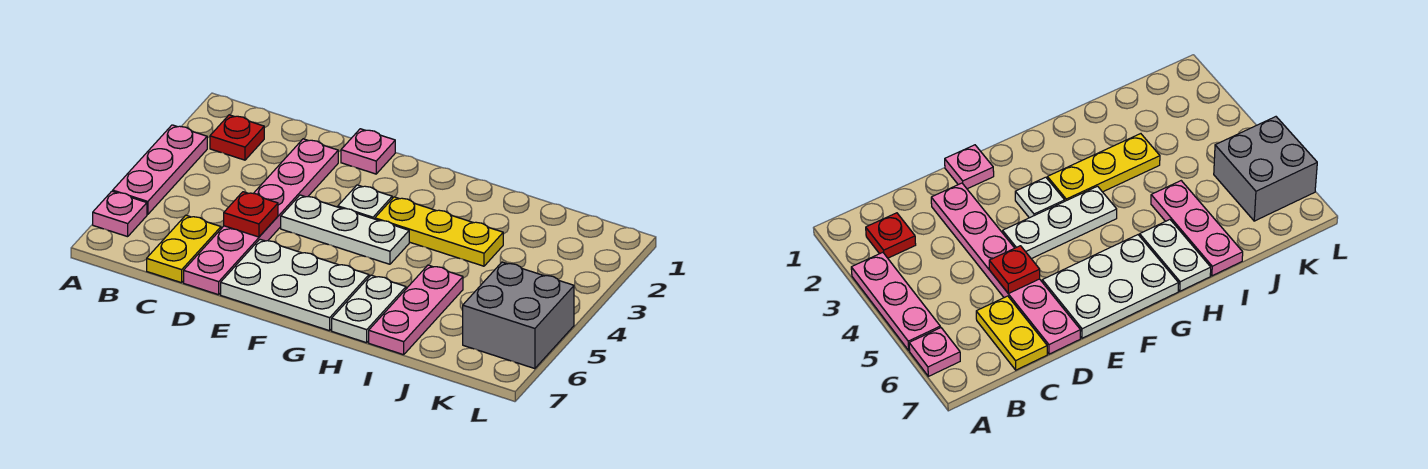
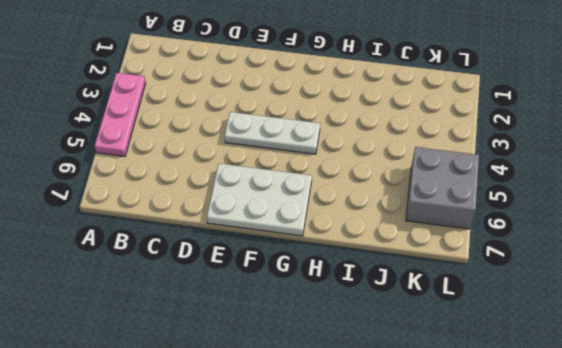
none -> pink 1x1 plate [93,191,147,237]
none -> red 1x1 plate [210,115,264,160]
none -> yellow 1x2 plate [147,215,221,283]

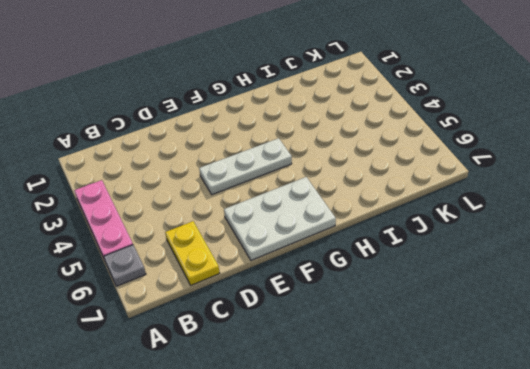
grey 1x1 plate [104,245,146,286] -> pink 1x1 plate [93,191,147,237]
none -> red 1x1 plate [210,115,264,160]
none -> pink 1x6 plate [184,139,338,295]
none -> pink 1x1 plate [341,129,395,174]

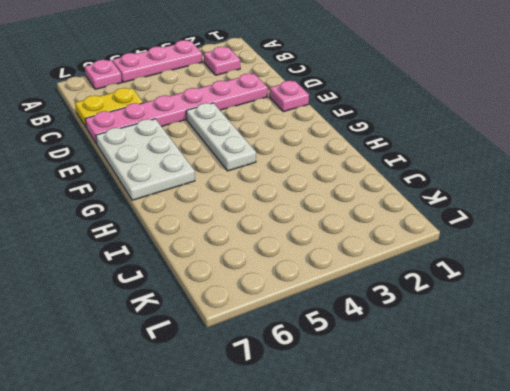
pink 1x1 plate [204,47,240,75] -> red 1x1 plate [210,115,264,160]
none -> white 1x1 plate [338,185,392,219]
none -> yellow 1x3 plate [375,197,503,266]
none -> white 1x2 plate [332,275,406,343]

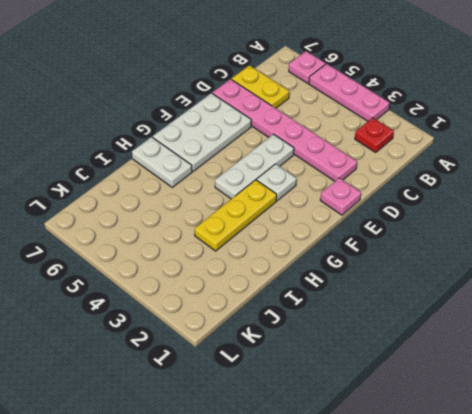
none -> pink 1x3 plate [369,265,463,355]
none -> grey 2x2 brick [463,262,574,369]
none -> red 1x1 plate [224,192,278,237]

